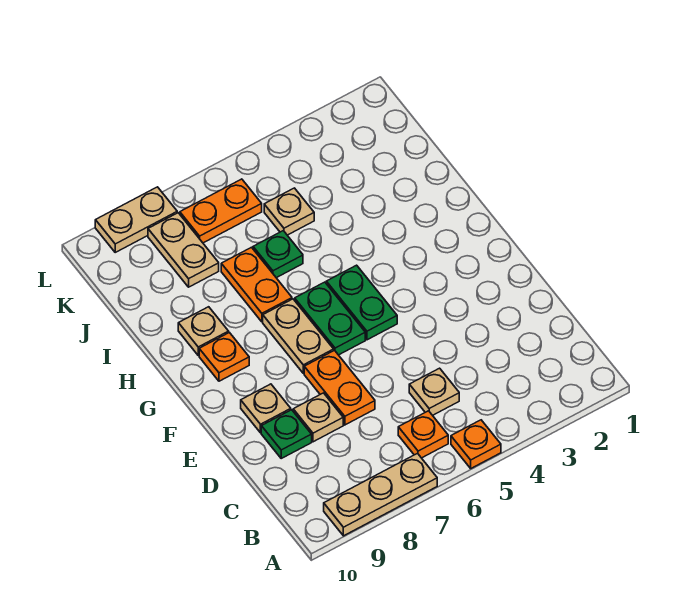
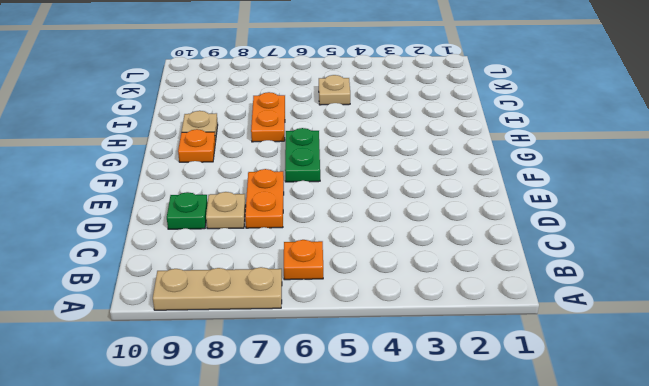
none -> orange 1x1 plate [451,420,501,468]
none -> tan 1x1 plate [409,368,459,415]
none -> tan 1x1 plate [241,384,291,433]

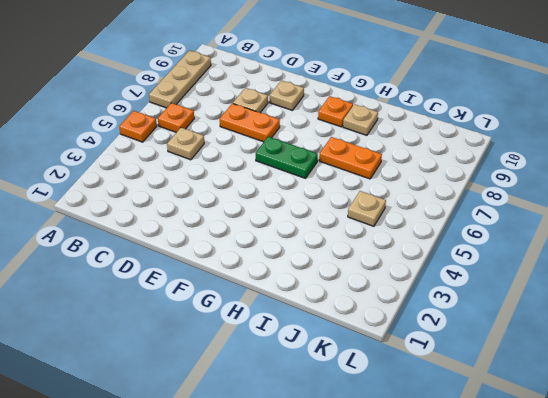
none -> green 1x1 plate [261,410,312,458]
none -> green 1x2 plate [326,265,397,340]
none -> tan 1x2 plate [263,299,334,373]

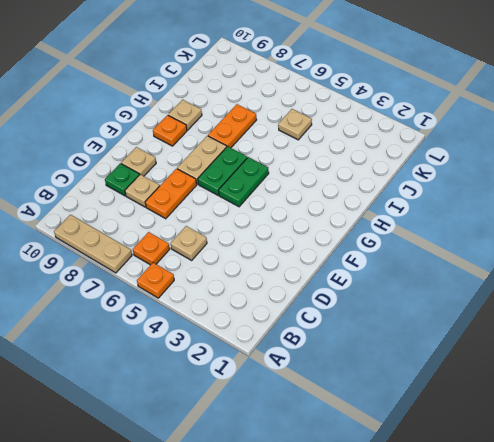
none -> green 1x1 plate [253,231,303,278]
none -> tan 1x2 plate [148,213,219,287]
none -> orange 1x2 plate [180,179,262,243]

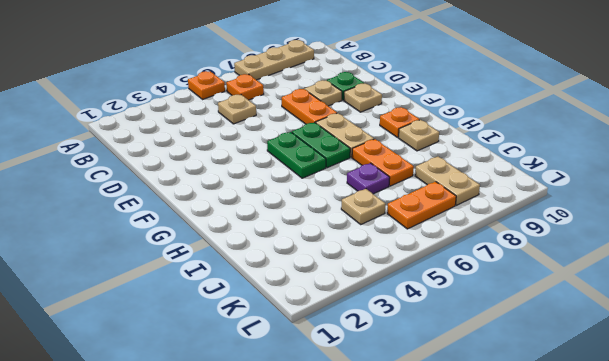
purple 1x1 plate [347,163,390,194] -> green 1x1 plate [253,231,303,278]
none -> tan 1x2 plate [95,187,177,252]

